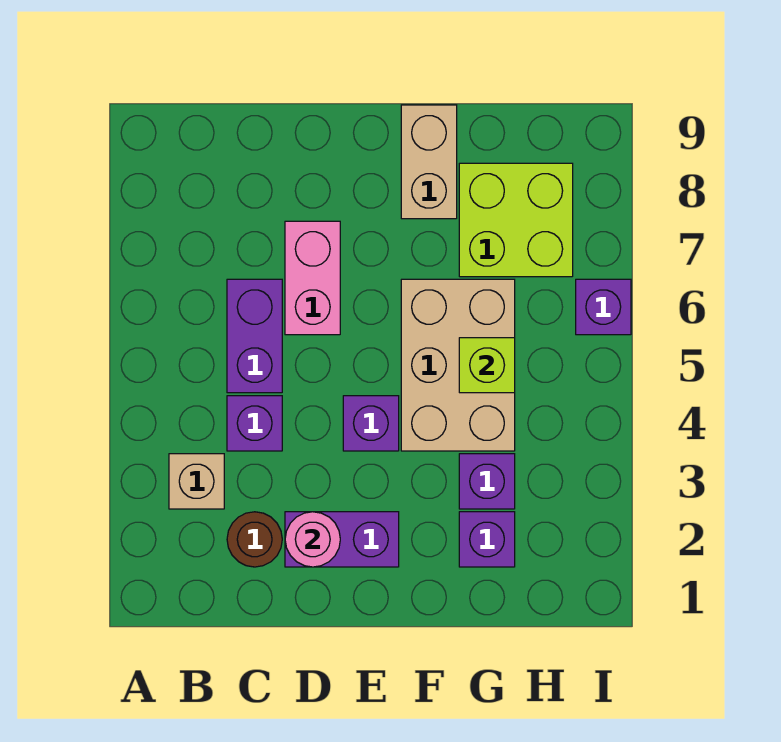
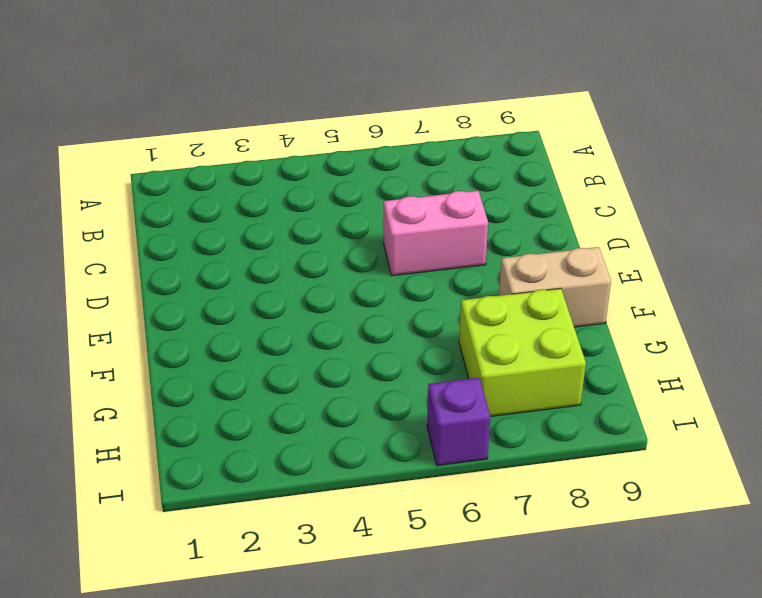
none -> tan 1x1 brick [169,454,224,509]
none -> brown 1x1 round brick [227,512,282,567]
none -> purple 1x1 brick [227,396,282,451]

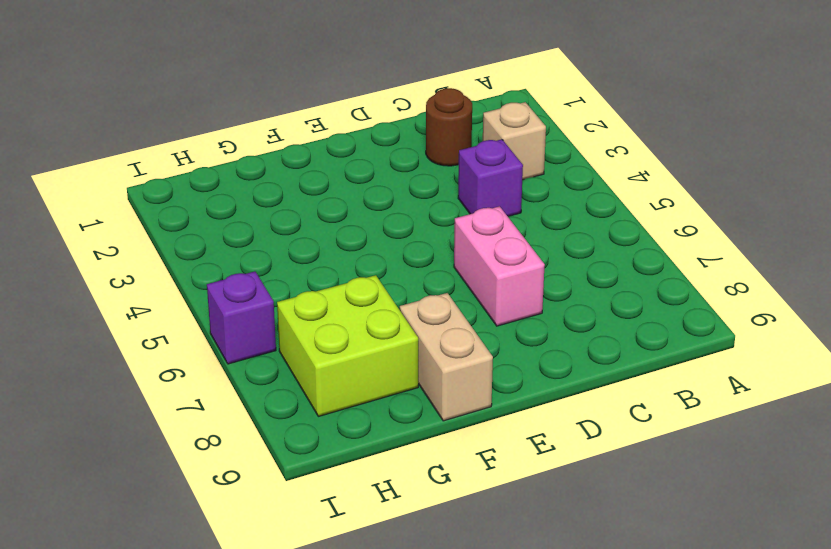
none -> purple 1x2 brick [227,279,282,393]
none -> purple 1x2 brick [285,512,399,567]
none -> purple 1x1 brick [343,396,399,451]

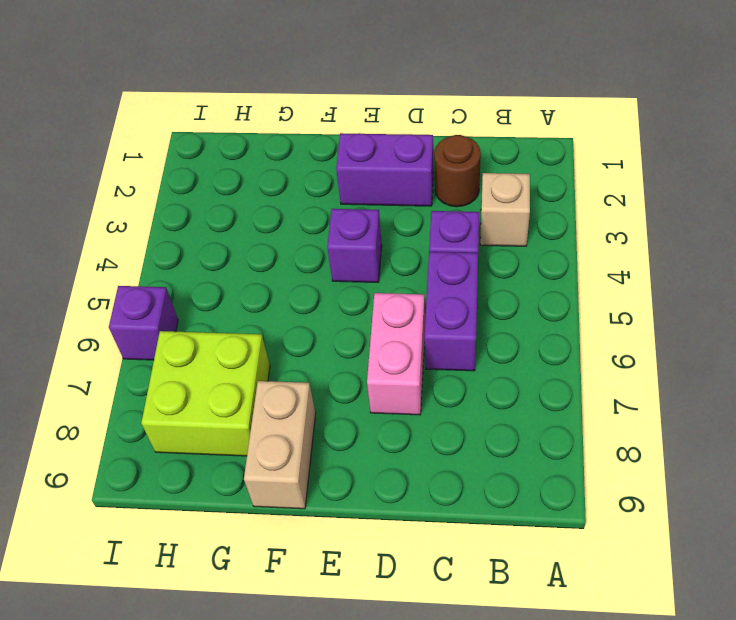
none -> tan 2x3 brick [401,279,515,451]
none -> purple 1x1 brick [459,512,515,567]
none -> purple 1x1 brick [459,454,515,509]

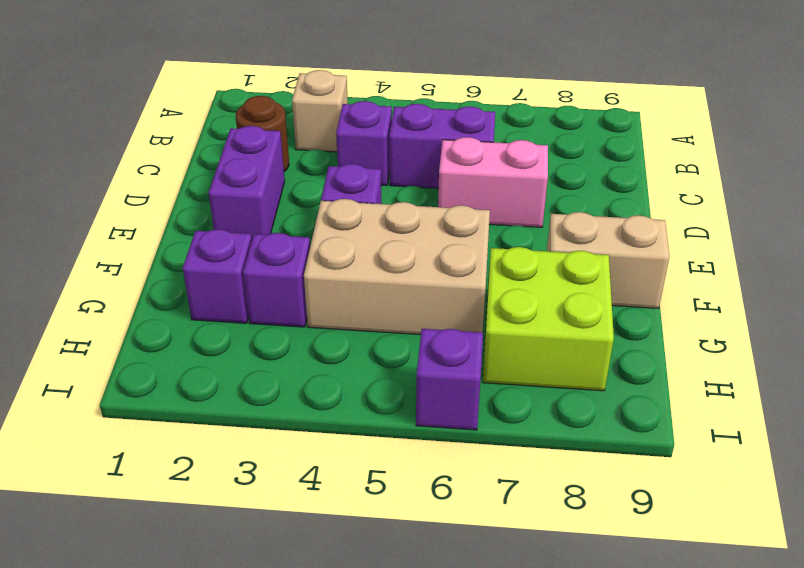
none -> pink 1x1 round brick [285,512,340,567]
none -> lime 1x1 brick [459,338,515,393]

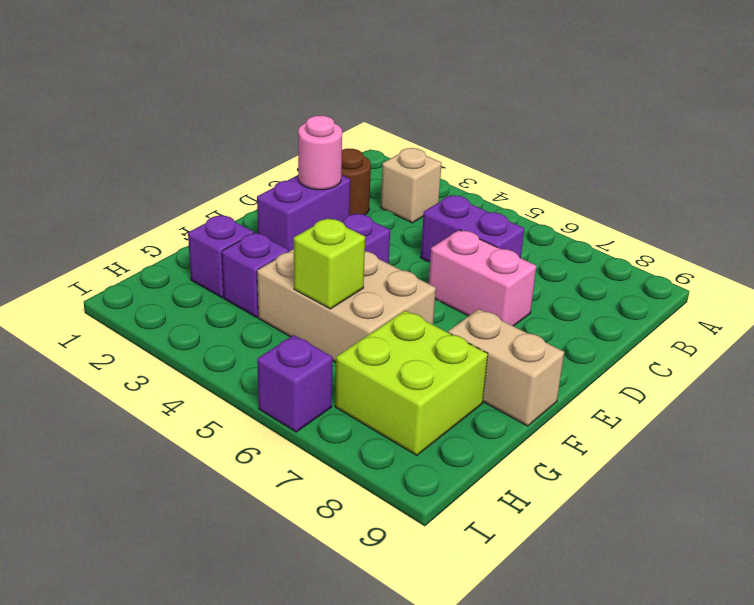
none -> purple 1x1 brick [227,396,282,451]

